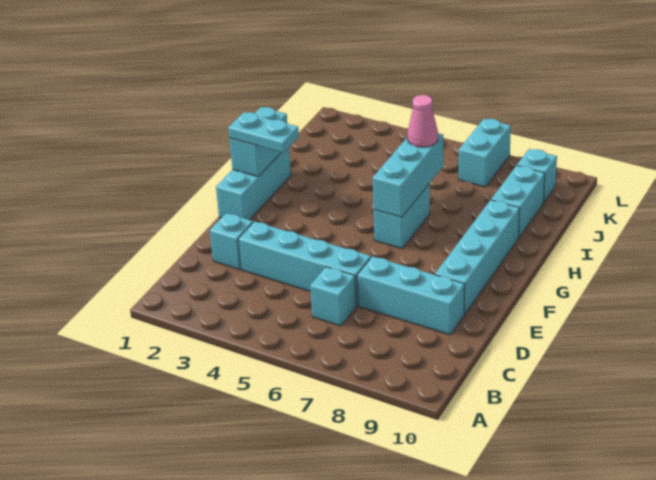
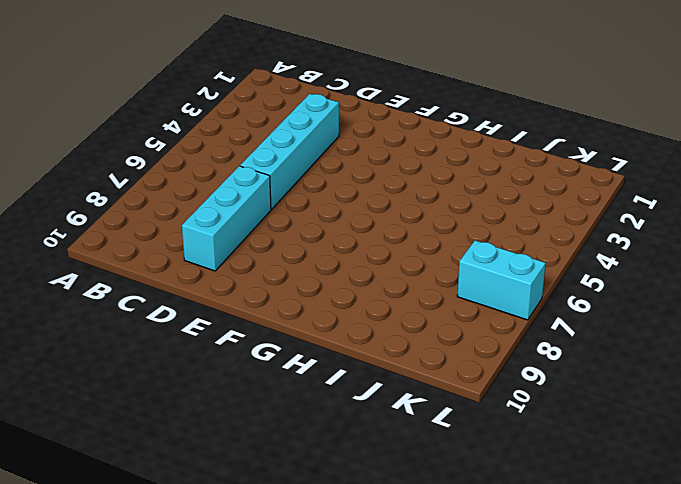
none -> cyan 1x1 brick [310,267,356,326]
none -> cyan 1x1 brick [210,213,253,269]
none -> cyan 1x4 brick [435,200,520,314]

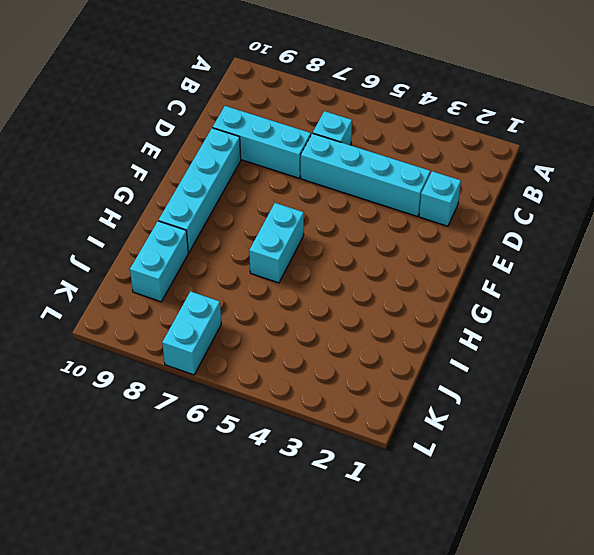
none -> cyan 1x3 brick [216,148,291,220]
none -> cyan 1x1 brick [517,149,557,203]
none -> cyan 1x2 brick [229,107,287,177]

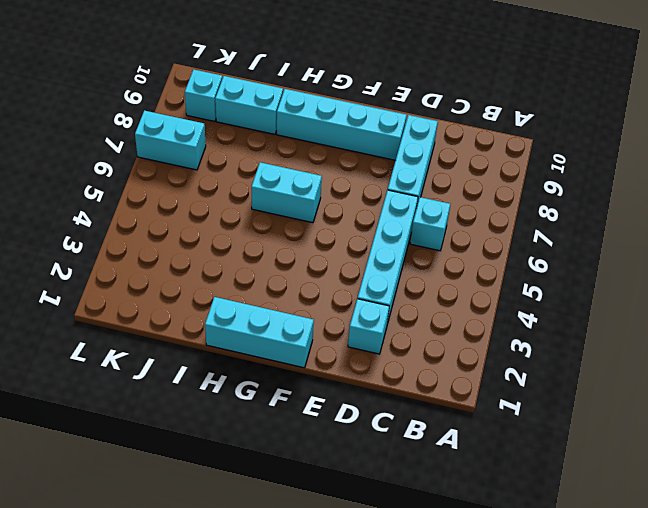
none -> cyan 1x2 brick [229,107,287,177]
none -> cyan 1x3 brick [373,133,443,217]
none -> cyan 1x2 plate [228,112,299,153]

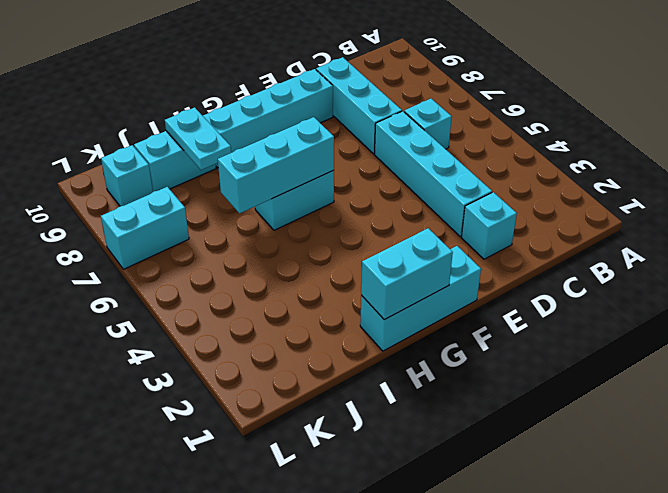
cyan 1x2 plate [165,107,231,170] -> cyan 1x2 plate moved to [228,112,299,153]
none -> pink 1x1 cone [407,95,438,147]

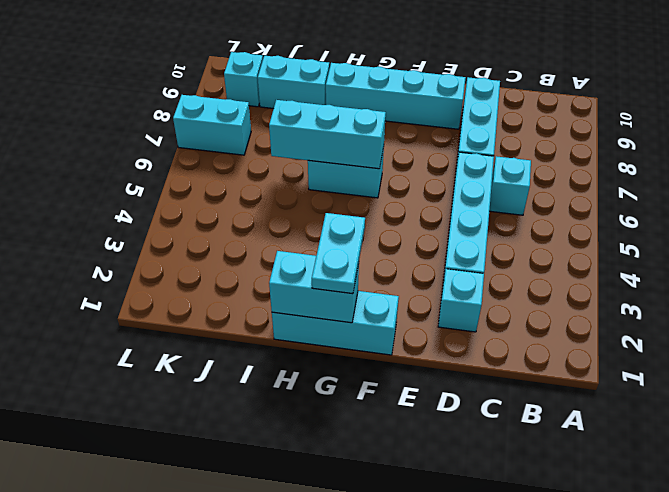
none -> pink 1x1 cone [407,95,438,147]

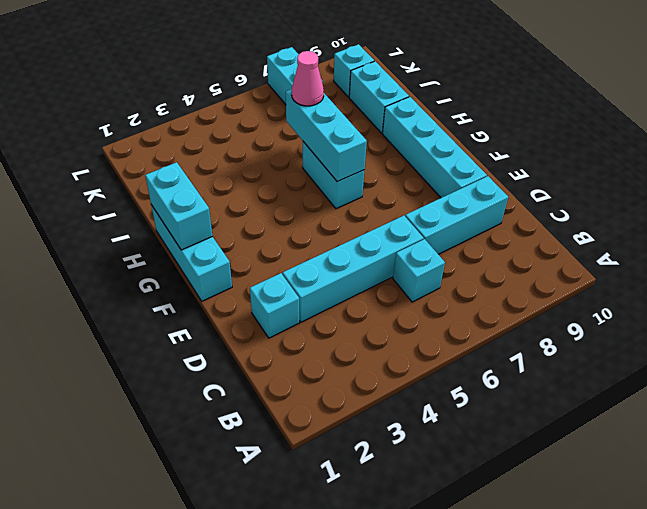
none -> cyan 1x2 plate [228,112,299,153]

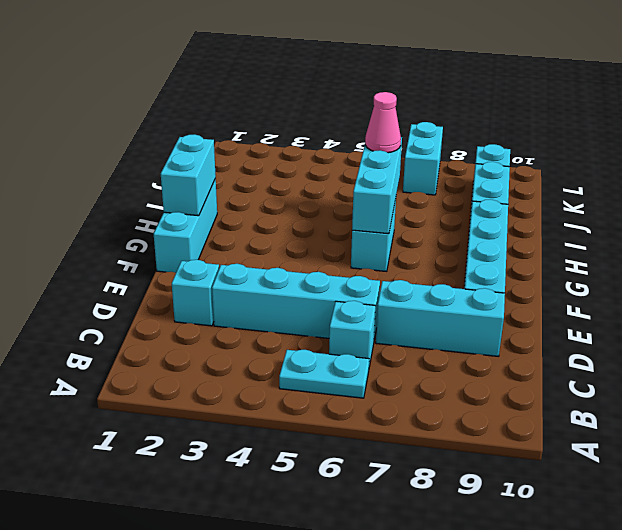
cyan 1x2 plate [279,350,369,398] -> cyan 1x2 plate moved to [228,112,299,153]

